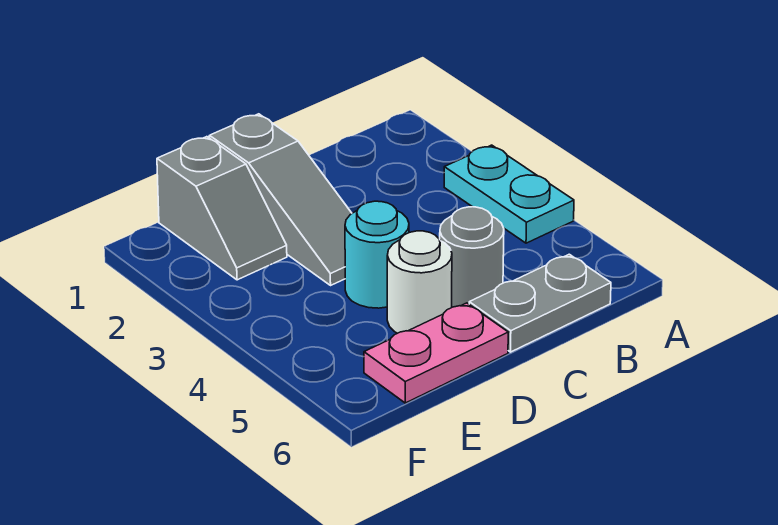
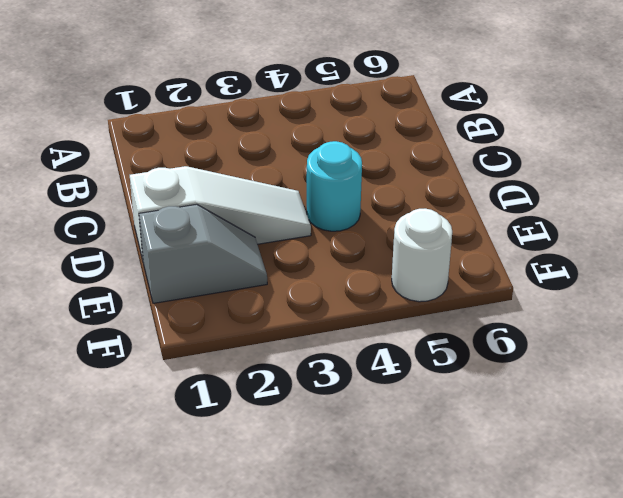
white 1x3 slope [130,166,311,260] -> grey 1x3 slope [209,114,352,285]
white 1x1 round brick [392,209,452,302] -> white 1x1 round brick moved to [387,231,452,333]
none -> cyan 1x2 plate [444,145,574,243]
none -> grey 1x2 plate [469,254,611,352]

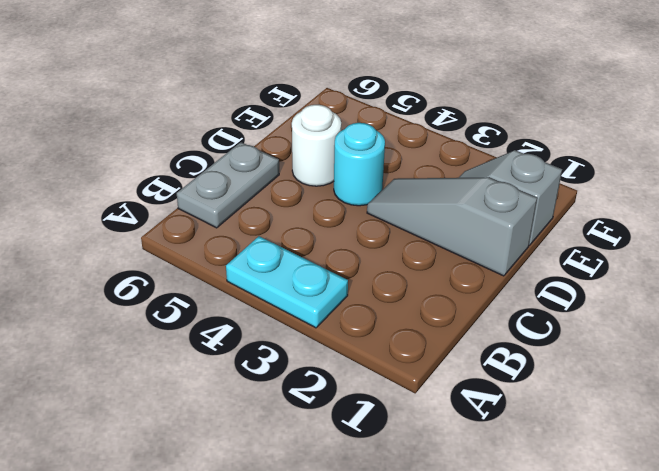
none -> grey 1x1 round brick [440,207,504,307]
none -> pink 1x2 plate [364,303,508,403]

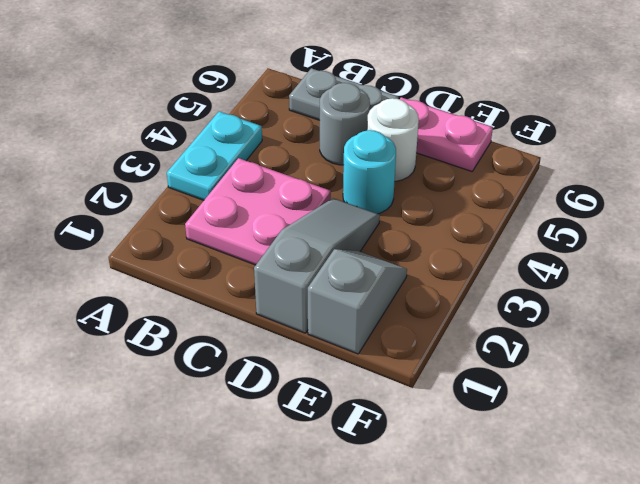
pink 2x2 plate [185,158,331,265] -> none

